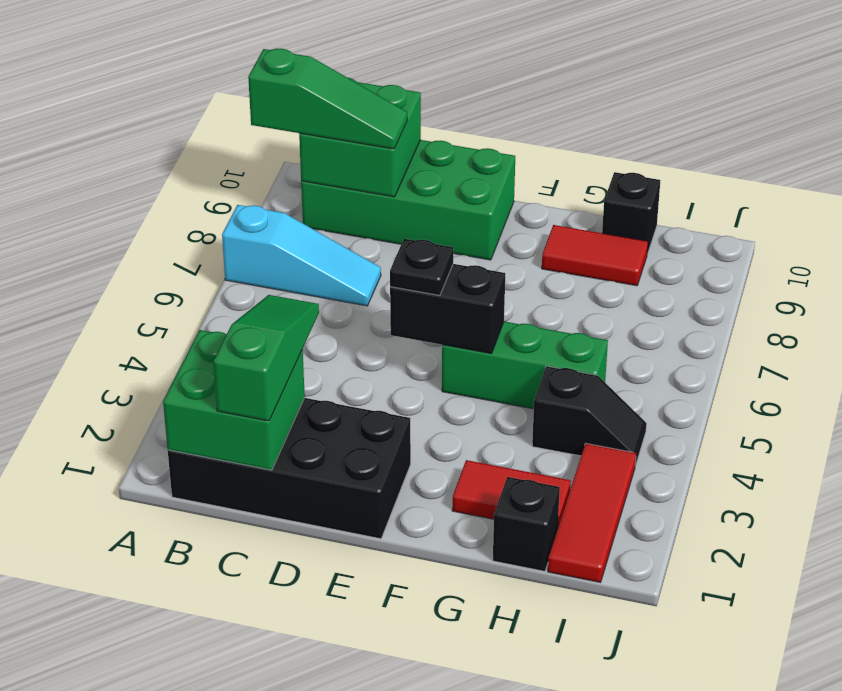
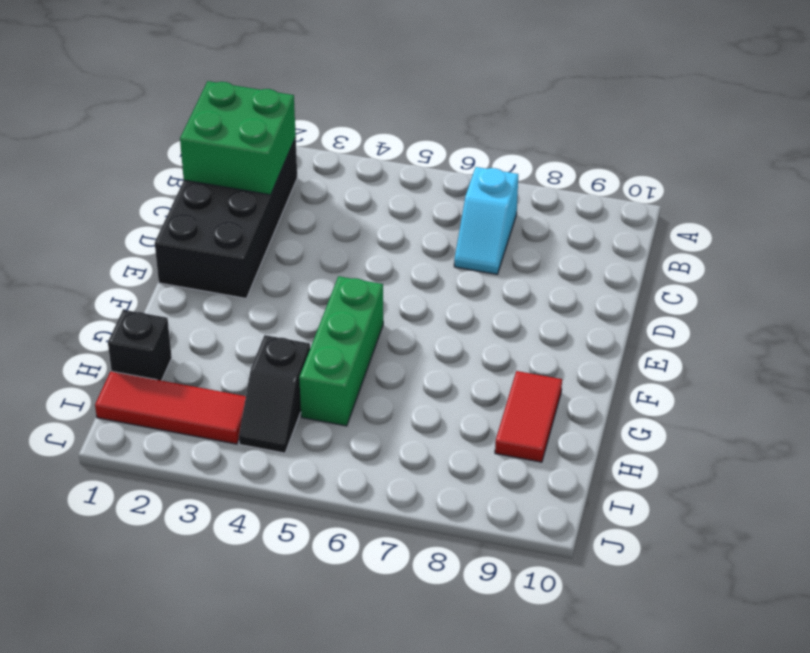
cyan 1x2 slope [454,167,518,274] -> cyan 1x3 slope [222,205,381,306]
none -> green 2x4 brick [301,140,515,260]
none -> red 1x2 tile [452,460,571,526]
none -> black 1x1 brick [602,172,660,254]

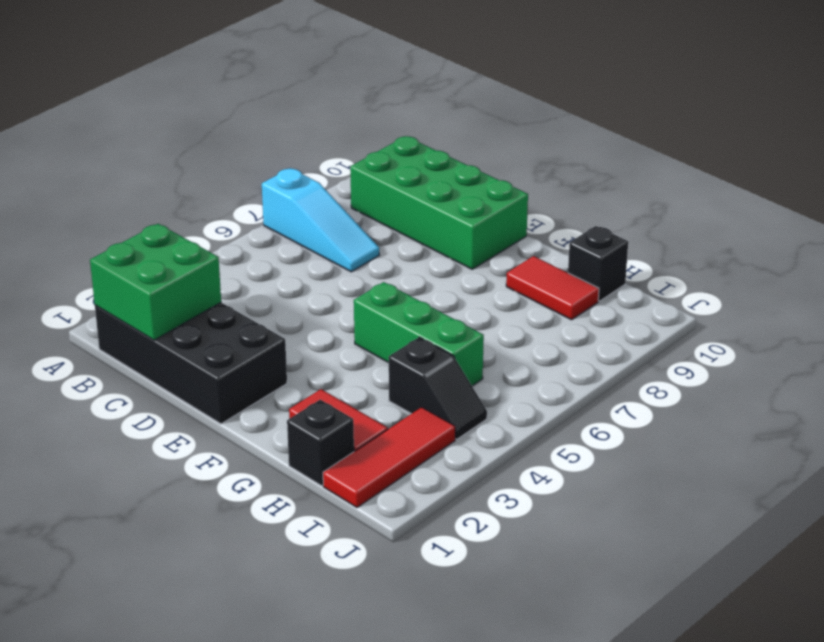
none -> green 2x2 brick [299,78,421,197]
none -> black 1x2 brick [390,264,505,354]
none -> green 1x3 slope [248,49,407,149]

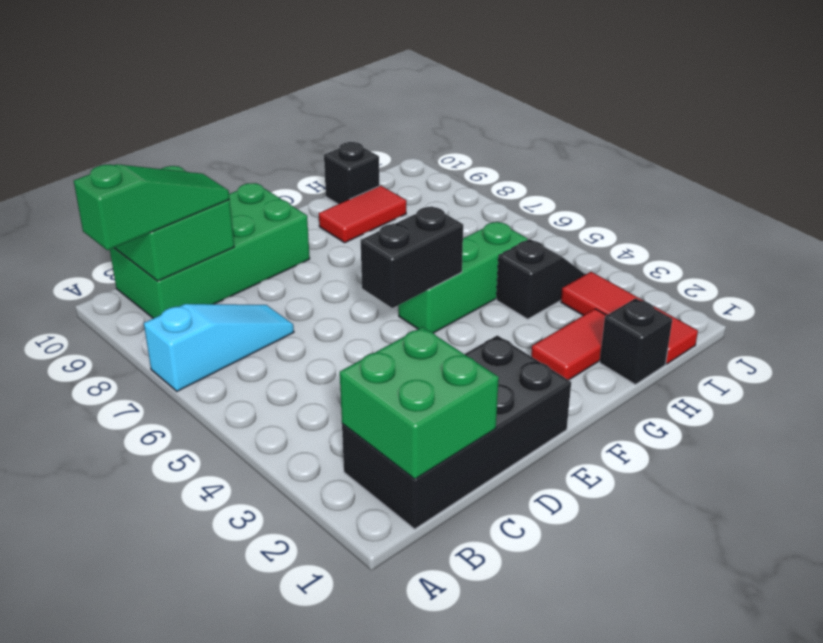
none -> green 1x3 slope [214,295,319,421]
none -> black 1x1 plate [390,239,453,295]

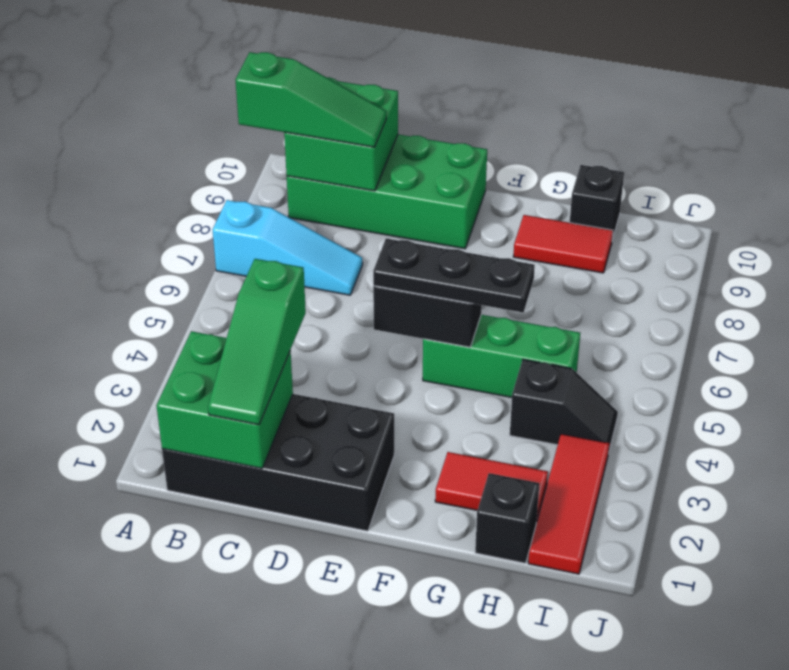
green 1x3 slope [208,259,306,425] -> green 1x3 slope turned to [214,295,319,421]
black 1x3 plate [373,238,535,313] -> black 1x1 plate [390,239,453,295]

